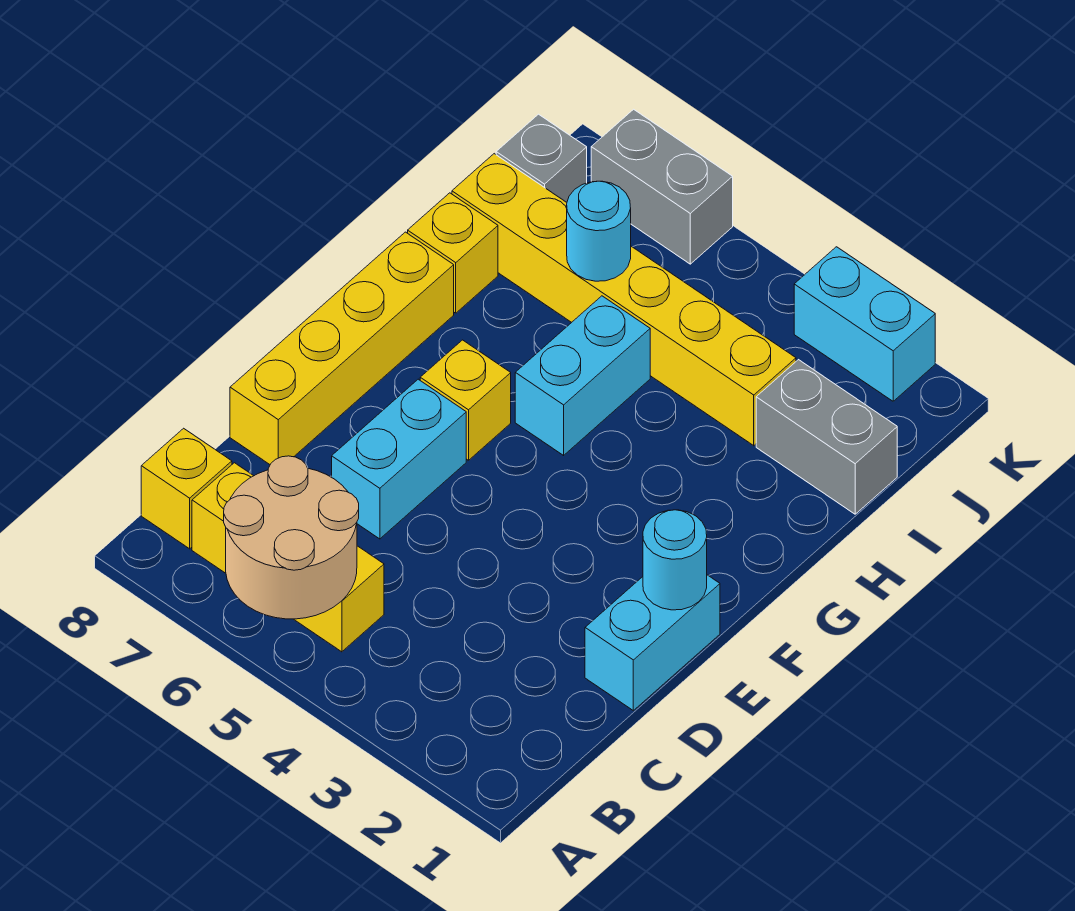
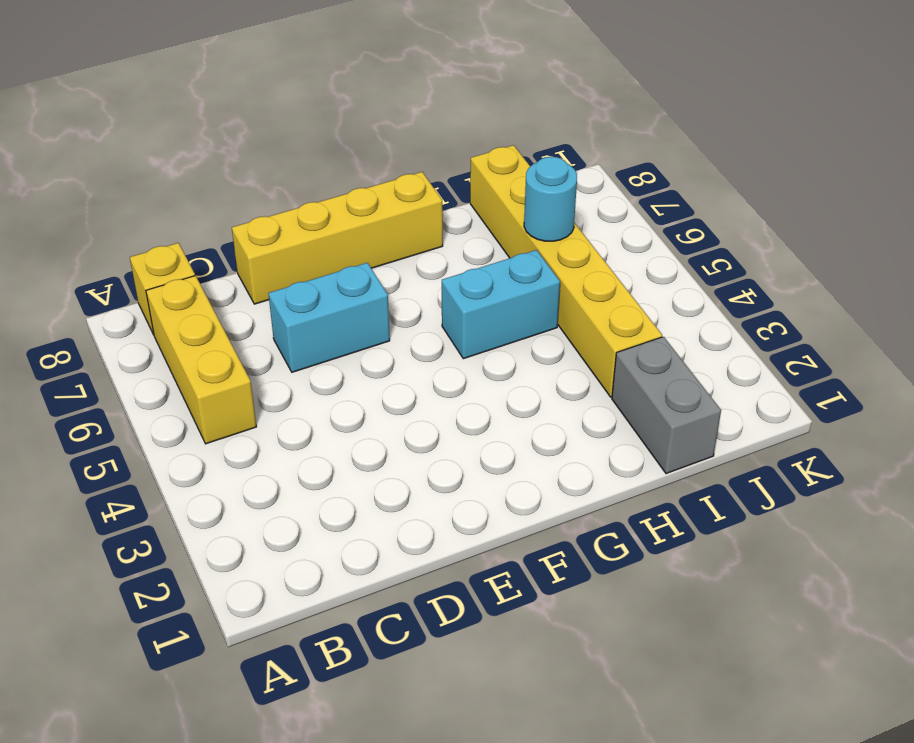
none -> cyan 1x2 brick [585,575,720,710]
none -> yellow 1x1 brick [420,340,511,460]
none -> yellow 1x1 brick [408,193,498,313]

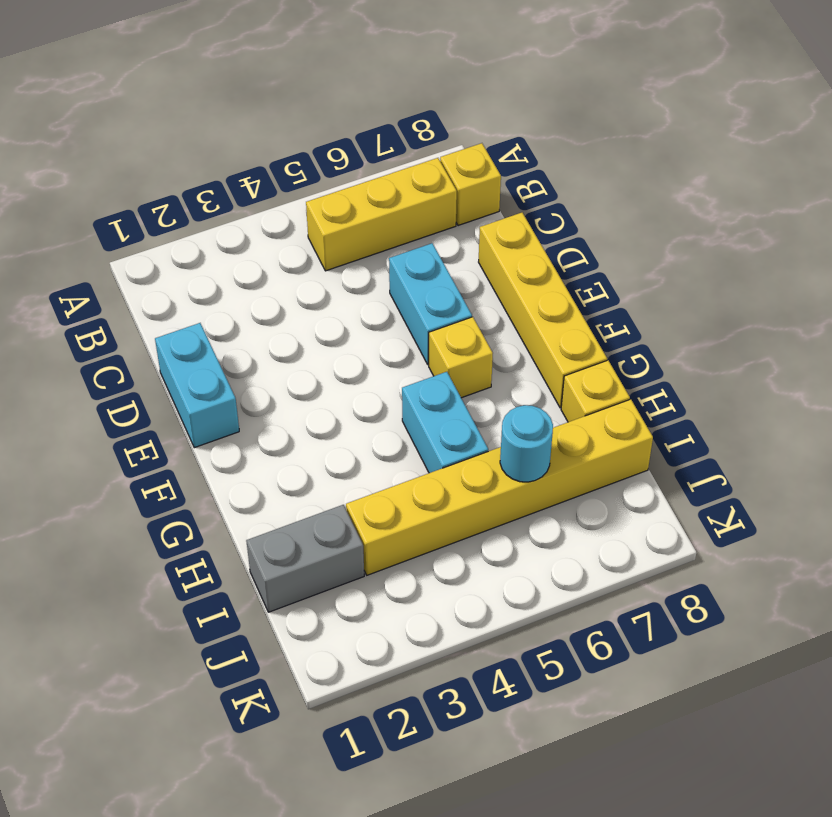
none -> grey 1x1 brick [496,114,587,202]
none -> cyan 1x2 brick [794,247,935,401]
none -> grey 1x2 brick [591,109,733,264]

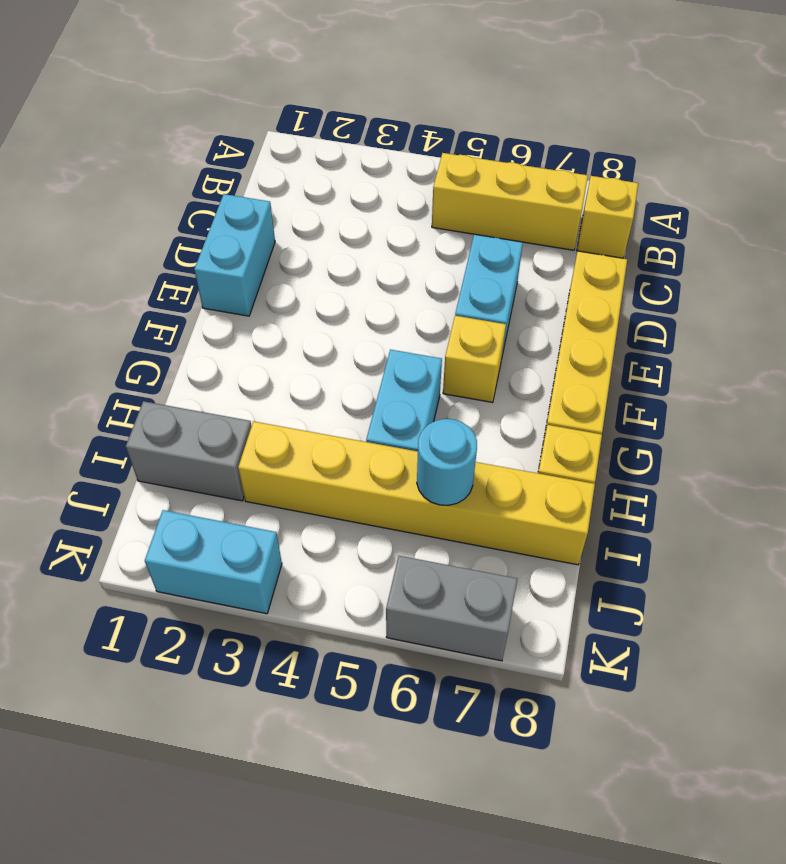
none -> grey 1x1 brick [496,114,587,202]
none -> tan 2x2 round brick [224,456,359,619]
none -> cyan 1x1 round brick [643,510,707,610]

